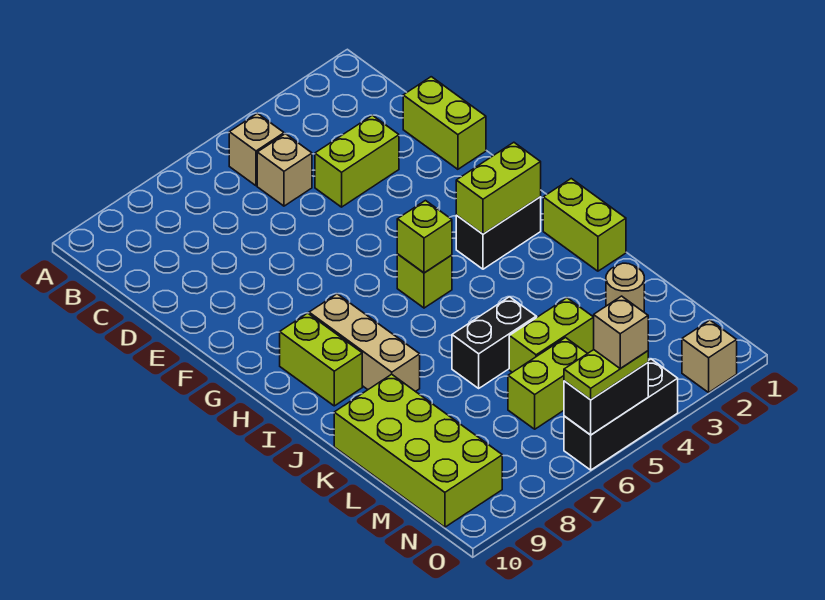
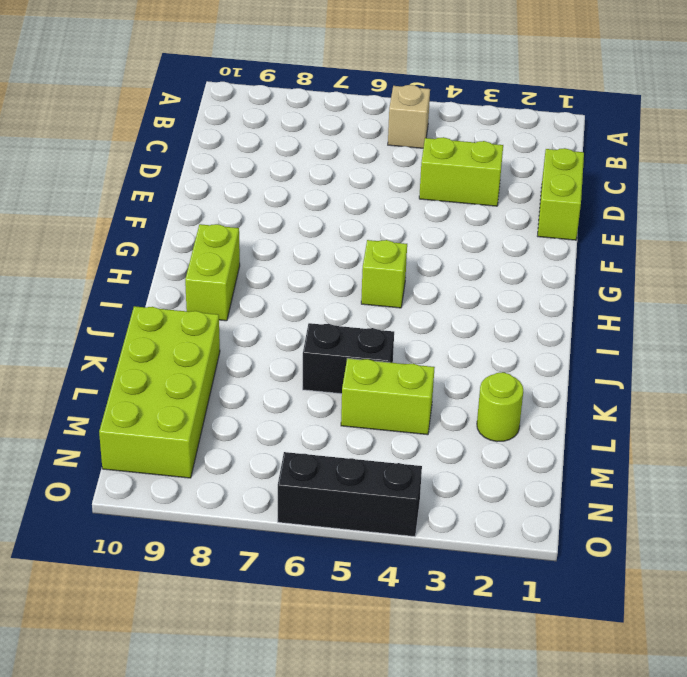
lime 1x1 round brick [477,372,523,442] -> tan 1x1 round brick [606,263,644,312]
none -> tan 1x1 brick [257,134,312,206]
none -> black 1x2 brick [456,197,541,269]
none -> tan 1x3 brick [309,294,420,392]

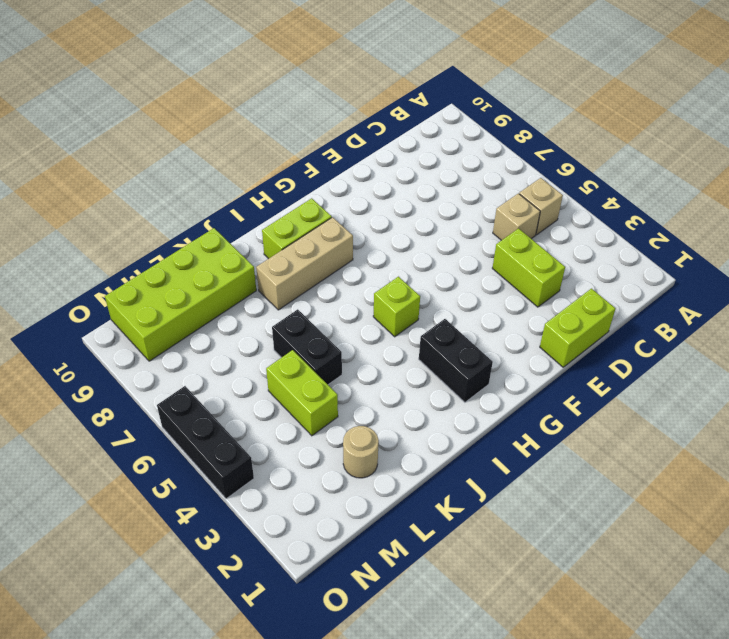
none -> lime 1x2 brick [543,179,626,271]
none -> lime 1x2 brick [508,338,588,429]
none -> tan 1x1 brick [682,320,737,392]

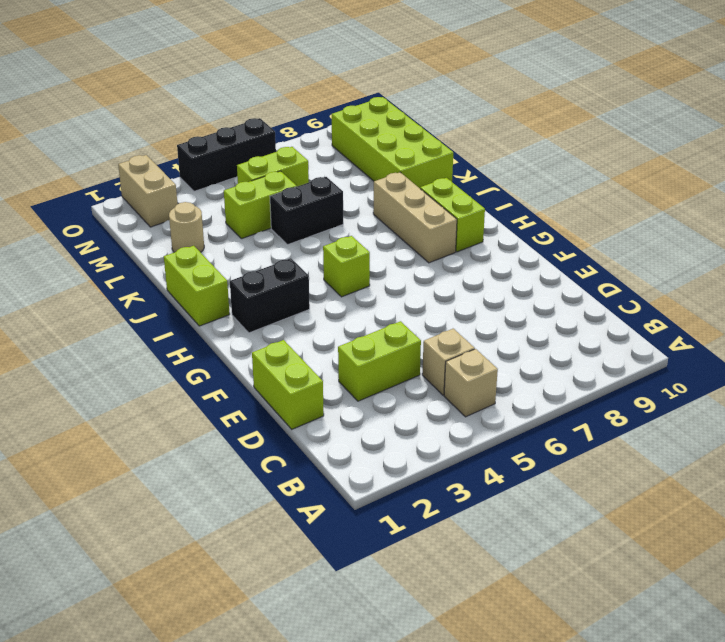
tan 1x2 brick [118,155,177,227] -> tan 1x1 brick [682,320,737,392]
none -> lime 1x2 brick [456,142,541,234]
none -> lime 1x1 brick [397,201,452,273]
none -> black 1x2 brick [564,363,648,435]

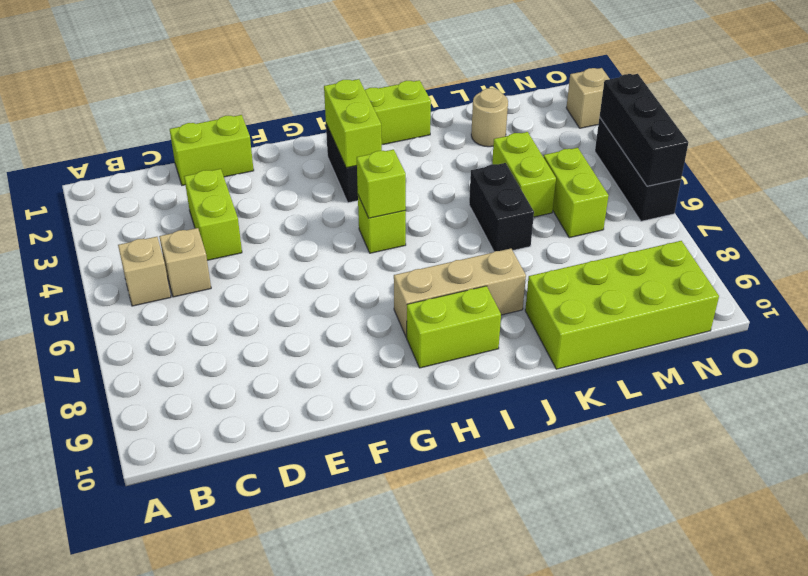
black 1x3 brick [600,74,688,186] -> black 1x2 brick [564,363,648,435]
none -> lime 1x2 plate [564,350,648,400]
none -> tan 1x1 brick [594,296,648,369]

